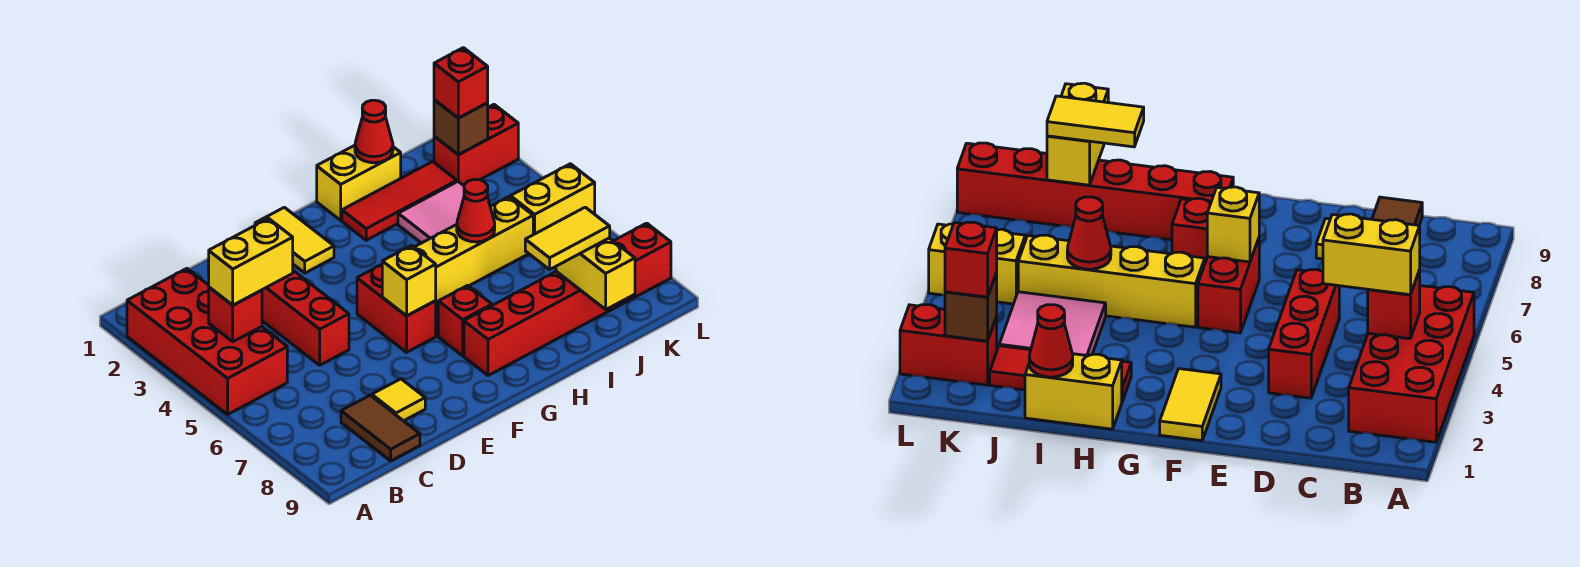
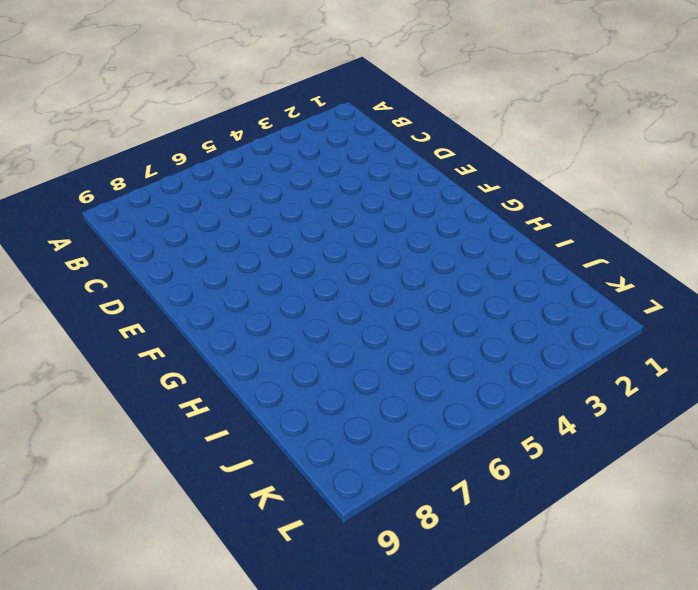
none -> red 2x4 brick [127,269,287,414]
none -> brown 1x2 tile [341,395,420,461]
none -> red 1x3 brick [262,271,349,365]

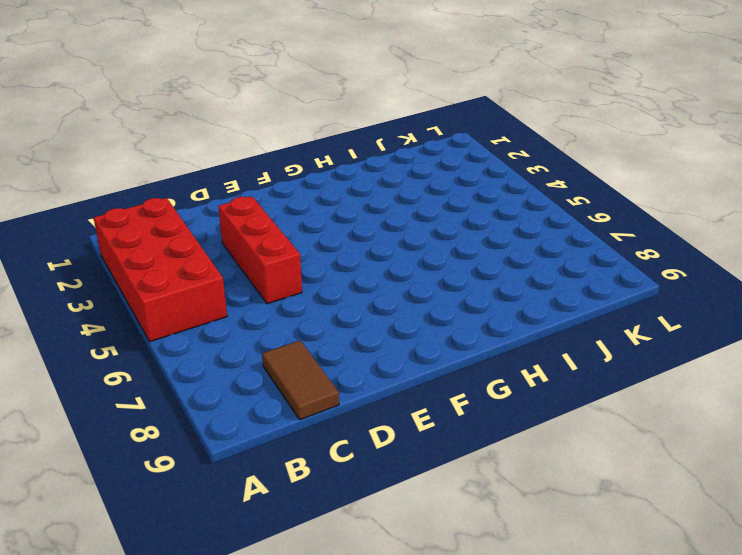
none -> yellow 1x1 tile [372,379,425,421]
none -> yellow 1x2 tile [255,207,334,273]
none -> red 1x2 brick [357,265,436,352]

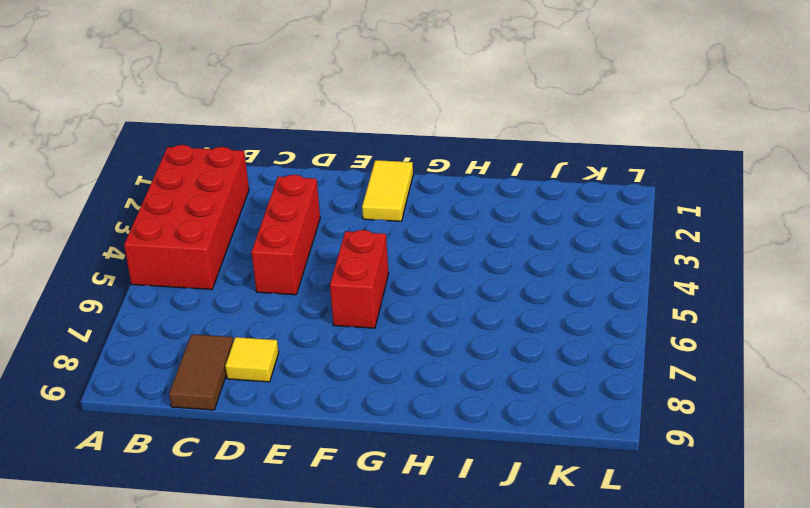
none -> yellow 1x4 brick [414,197,533,303]
none -> red 1x1 brick [438,285,492,356]
none -> red 1x6 brick [464,223,671,376]

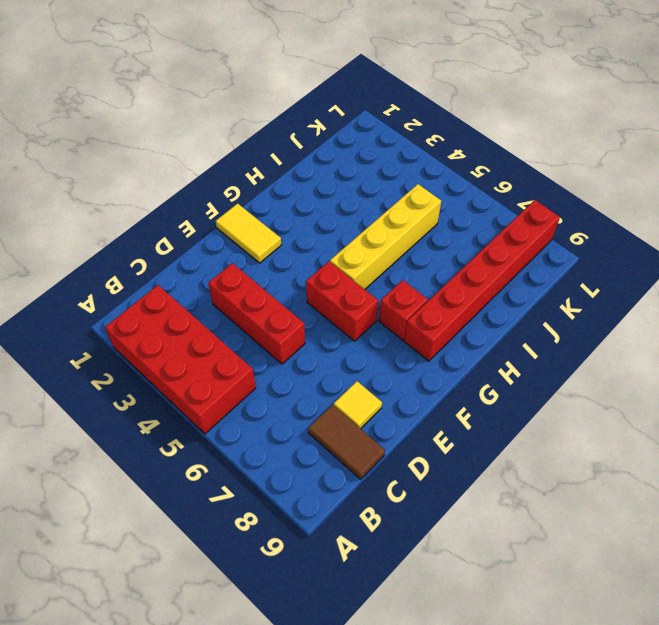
none -> yellow 1x2 brick [317,145,401,220]
none -> red 1x3 tile [342,162,457,240]
none -> pink 2x2 tile [398,182,464,243]

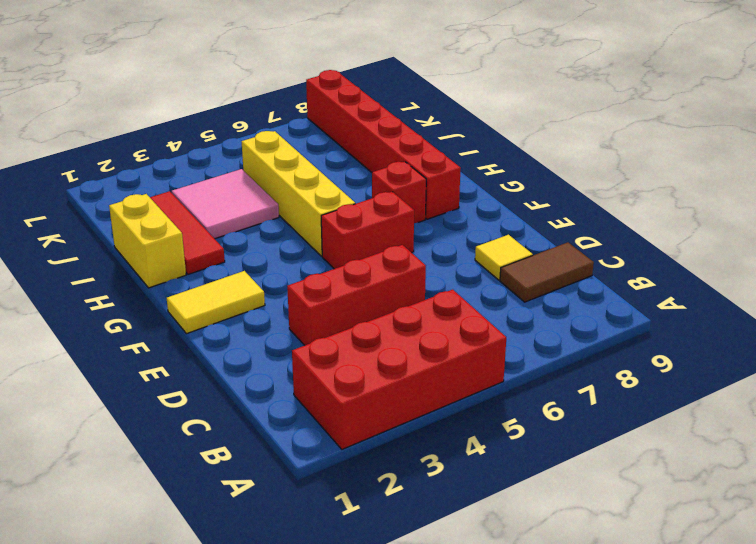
none -> red 1x2 brick [434,105,518,185]
none -> yellow 1x2 brick [510,164,595,235]
none -> red 1x1 brick [209,287,262,342]

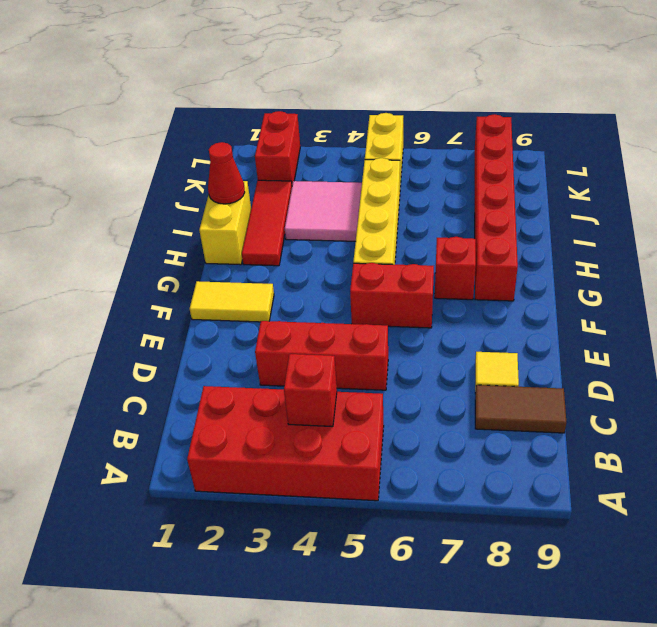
none -> yellow 1x1 brick [382,246,436,316]
none -> red 1x1 cone [457,180,495,242]
none -> yellow 1x2 brick [556,238,635,309]

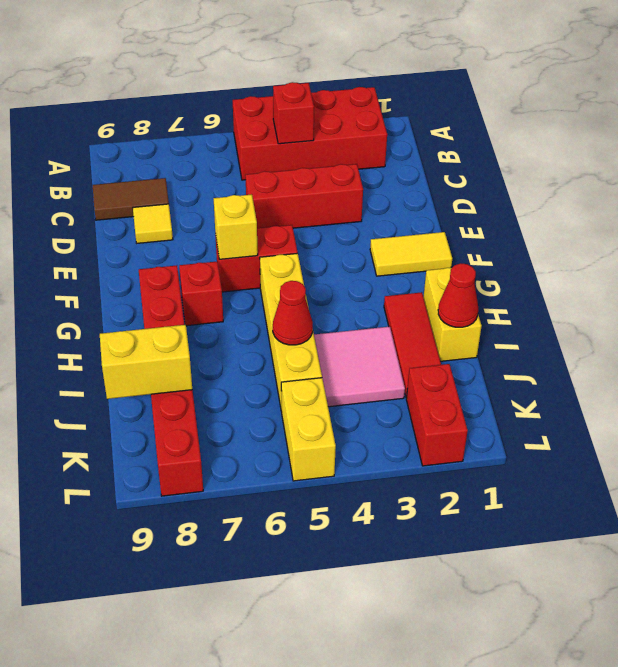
none -> brown 1x1 brick [434,100,488,155]
none -> yellow 1x2 brick [209,219,293,305]
none -> yellow 1x2 tile [525,207,610,270]

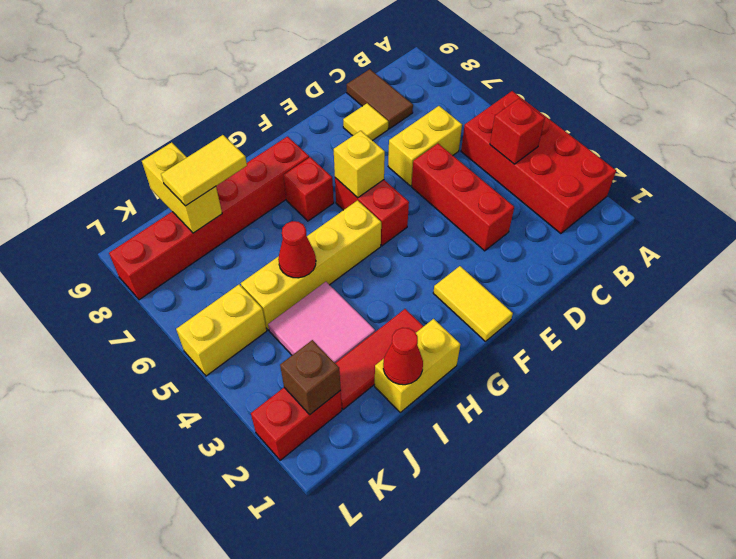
yellow 1x2 brick [388,106,462,186] -> yellow 1x2 brick moved to [209,219,293,305]
none -> red 1x1 brick [434,48,488,118]

